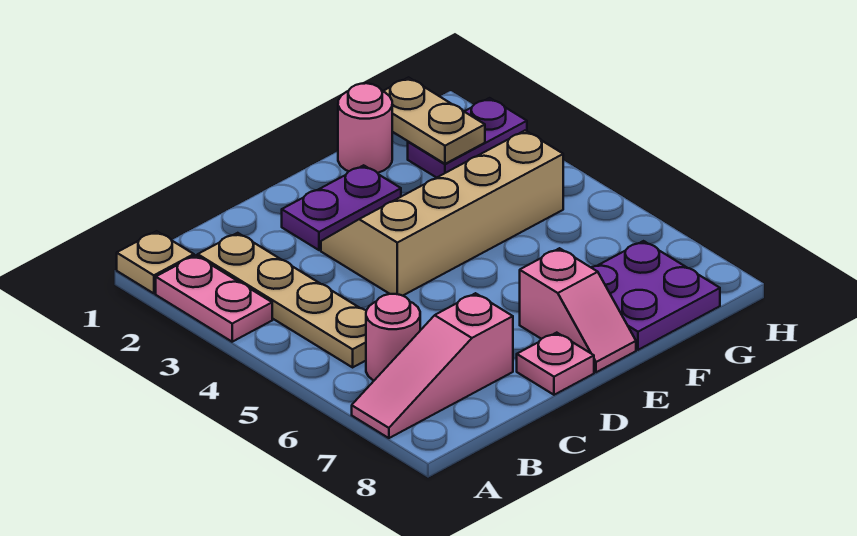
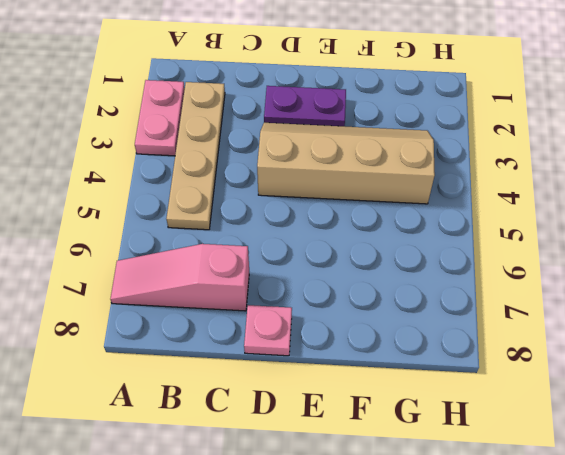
none -> tan 1x1 plate [117,231,194,293]
none -> pink 1x1 round brick [366,294,420,381]
none -> pink 1x2 slope [520,248,636,372]

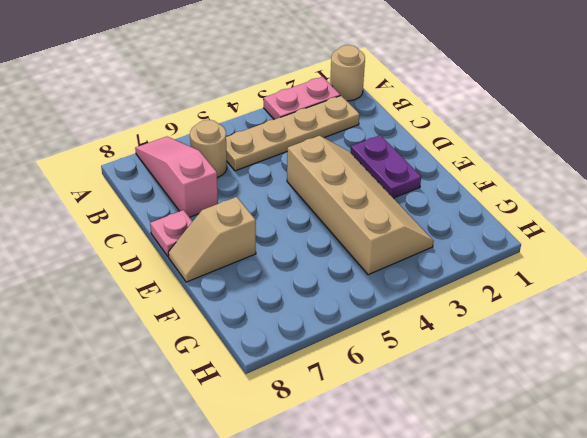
tan 1x1 round brick [330,45,365,101] -> tan 1x1 plate [117,231,194,293]
tan 1x1 round brick [190,120,227,178] -> pink 1x1 round brick [366,294,420,381]
tan 1x2 slope [168,197,256,282] -> pink 1x2 slope [520,248,636,372]
none -> pink 1x1 round brick [338,83,392,173]
none -> purple 2x2 plate [591,241,720,350]
none -> purple 1x2 plate [408,98,527,178]

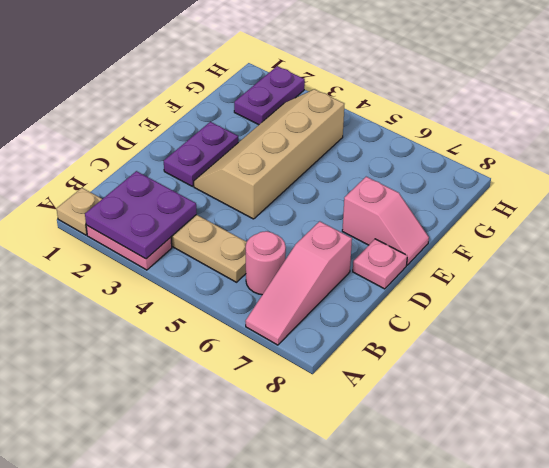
purple 2x2 plate [85,171,197,259] -> purple 2x2 plate moved to [591,241,720,350]
none -> pink 1x1 round brick [338,83,392,173]
none -> tan 1x2 plate [383,78,485,164]

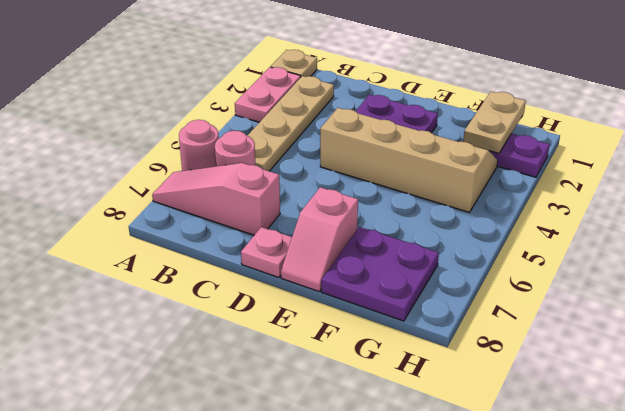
pink 1x1 round brick [179,120,219,171] -> pink 1x1 round brick moved to [338,83,392,173]

